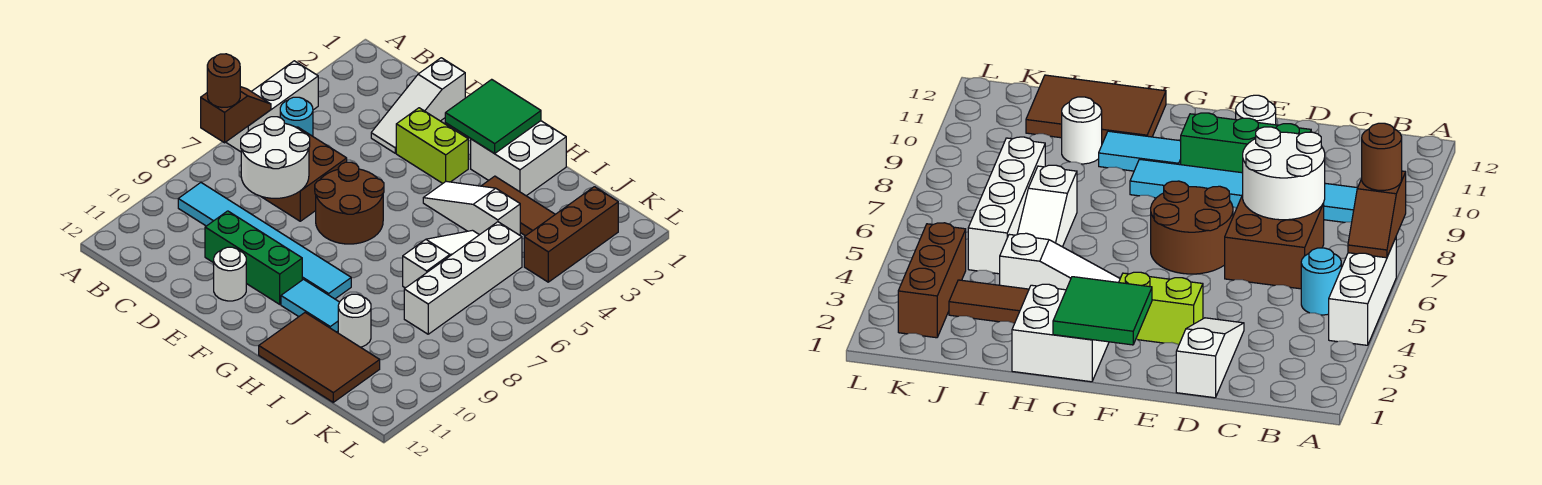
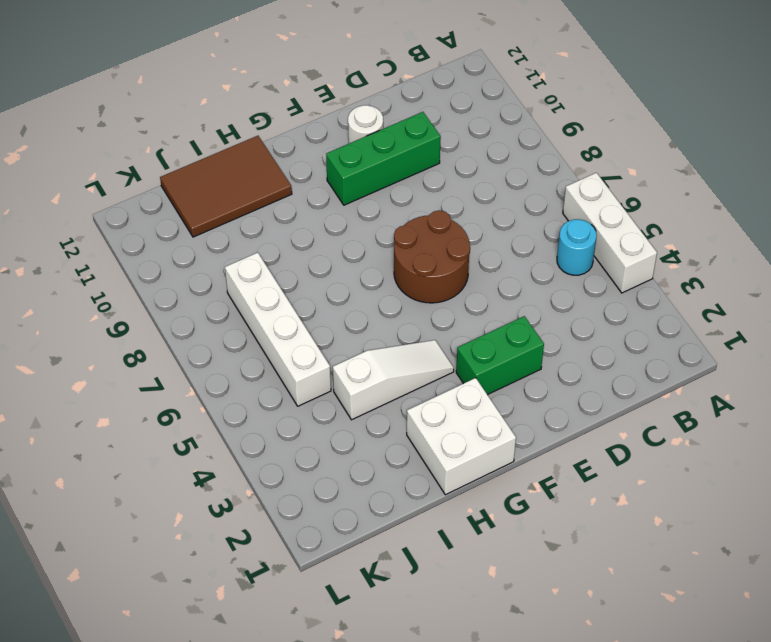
green 1x2 brick [456,316,544,395] -> lime 1x2 brick [396,108,468,184]
none -> cyan 1x6 tile [178,183,351,299]
none -> brown 2x2 brick [262,127,347,221]
none -> white 1x3 slope [371,58,465,153]

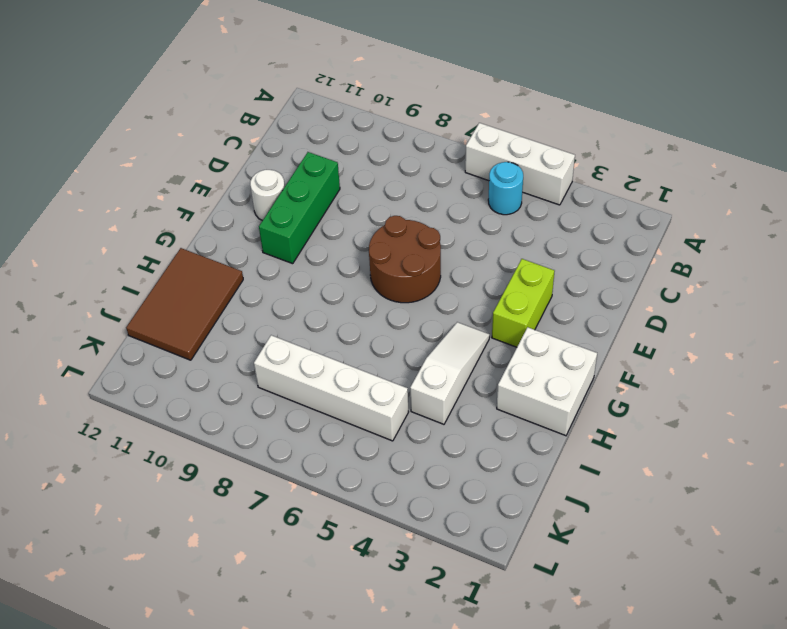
none -> cyan 1x6 tile [178,183,351,299]
none -> brown 2x2 brick [262,127,347,221]
none -> white 1x3 slope [371,58,465,153]

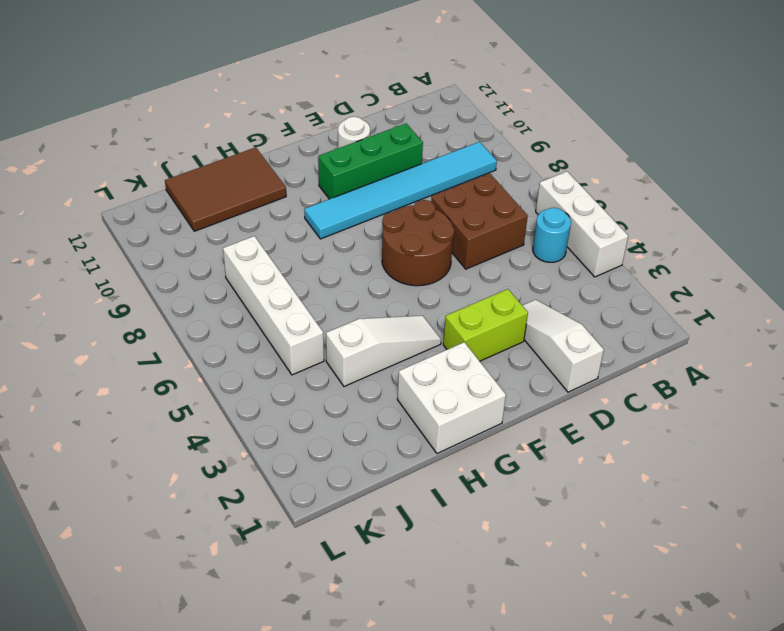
none -> cyan 1x2 tile [281,279,340,332]
none -> brown 1x3 tile [482,176,555,236]
none -> white 1x3 slope [403,230,479,288]

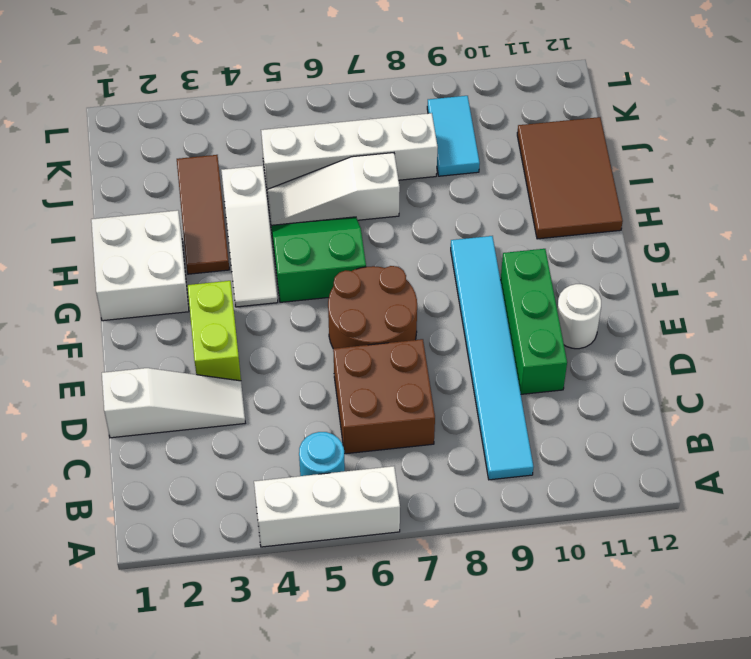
green 2x2 slope [271,217,366,302] -> none
cyan 1x2 tile [427,96,480,176] -> cyan 1x2 tile moved to [281,279,340,332]
none -> white 1x1 round brick [338,294,371,347]
none -> brown 1x3 brick [524,187,618,282]
none -> brown 1x2 slope [201,87,271,143]

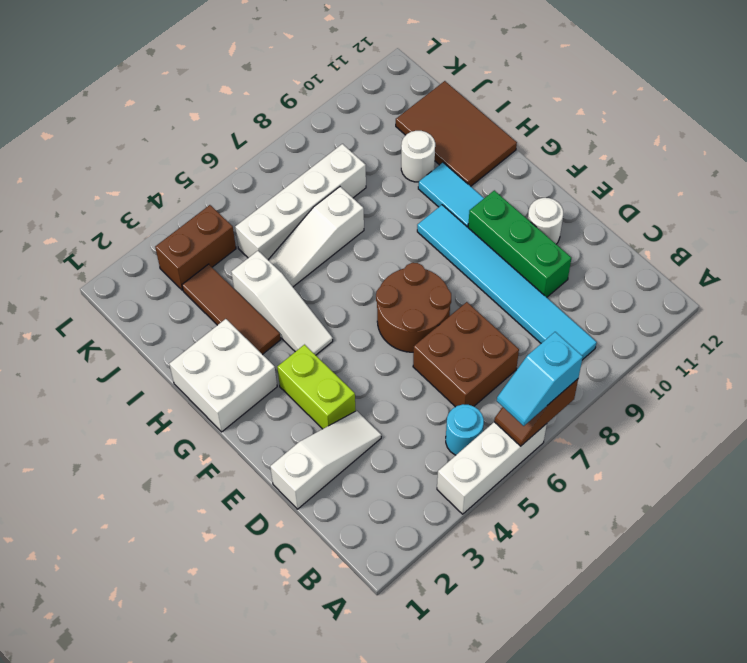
cyan 1x2 slope [497,332,583,426] -> brown 1x1 round brick [207,54,240,107]
brown 1x2 brick [155,205,236,290] -> brown 1x3 brick [524,187,618,282]
none -> white 2x2 round brick [241,117,310,198]
none -> green 2x2 tile [445,79,541,154]

